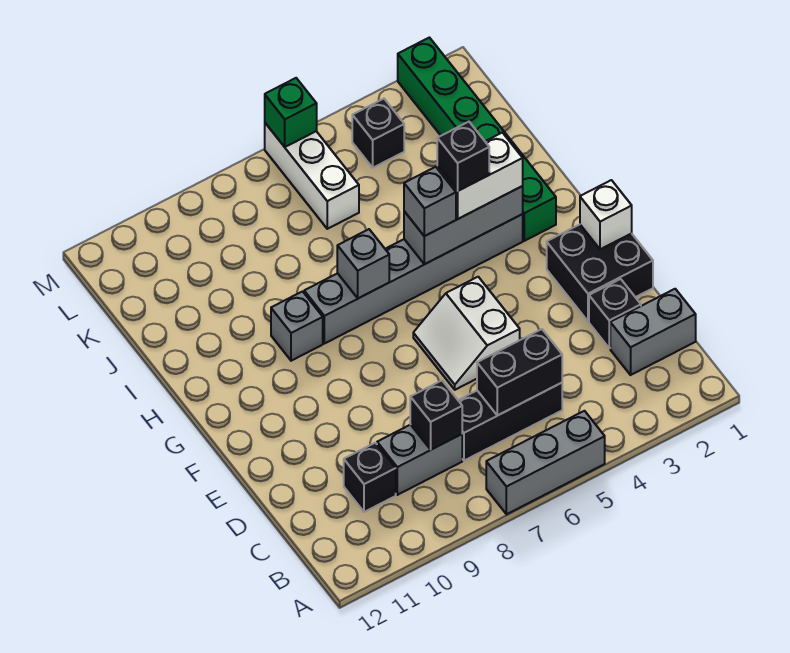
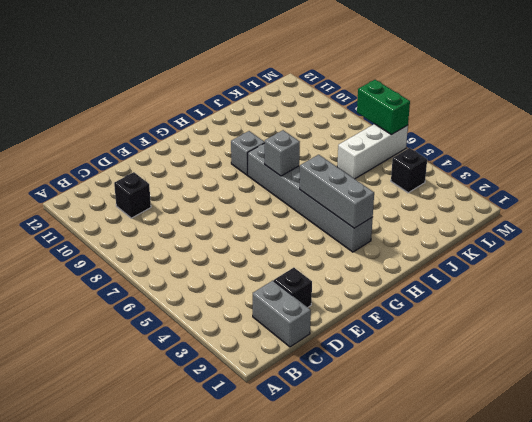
green 1x2 brick [357,80,410,135] -> green 1x1 brick [265,78,317,147]
none -> grey 1x3 brick [486,411,605,514]
none -> black 1x3 brick [458,383,562,461]
none -> grey 1x2 brick [377,425,462,495]

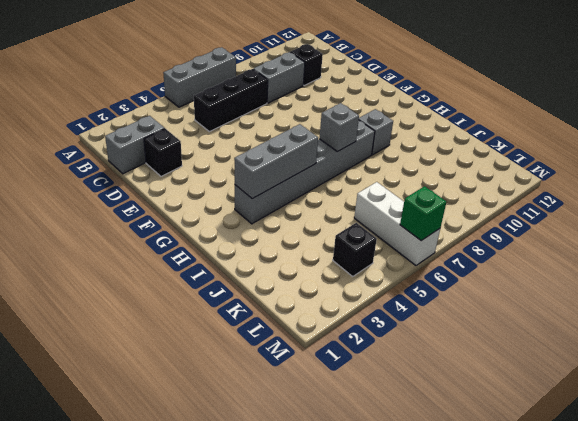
none -> black 2x2 brick [547,225,653,321]
none -> white 2x2 slope [413,277,520,390]
none -> green 1x6 brick [398,38,556,241]

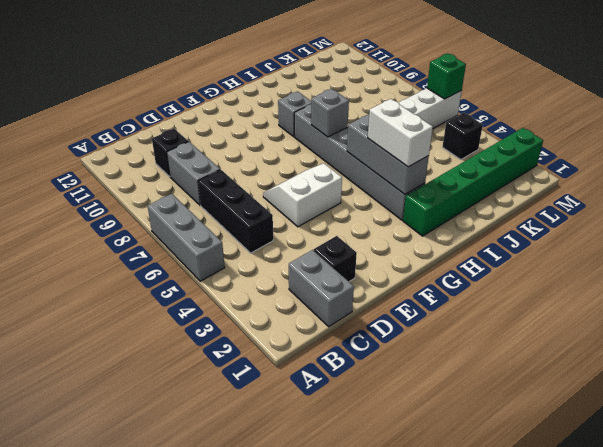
none -> black 2x2 brick [547,225,653,321]
none -> black 1x2 brick [477,329,562,416]
none -> black 1x1 brick [410,381,462,450]

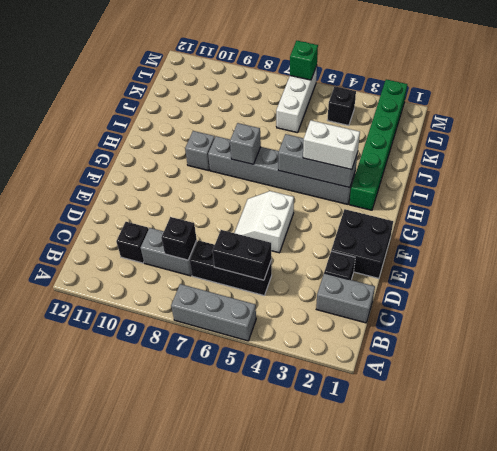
none -> white 1x1 brick [580,180,632,249]
none -> grey 1x1 brick [404,167,456,236]
none -> black 1x1 brick [437,122,489,191]

